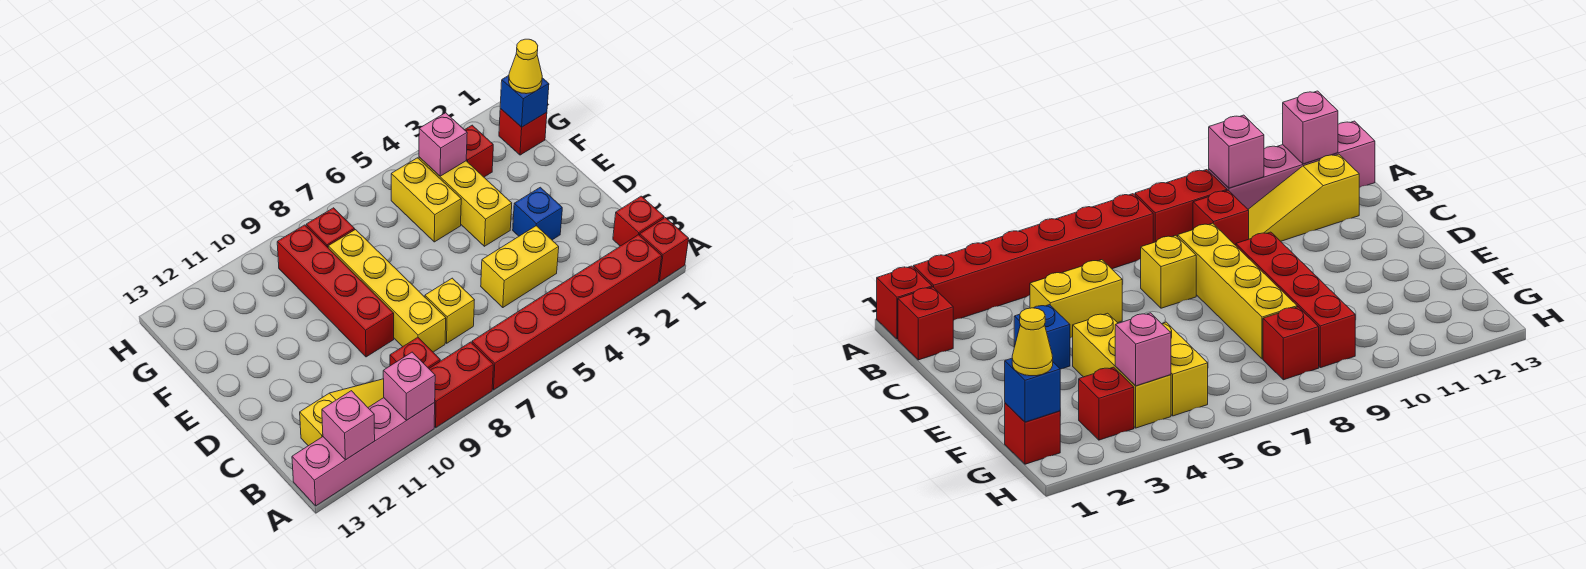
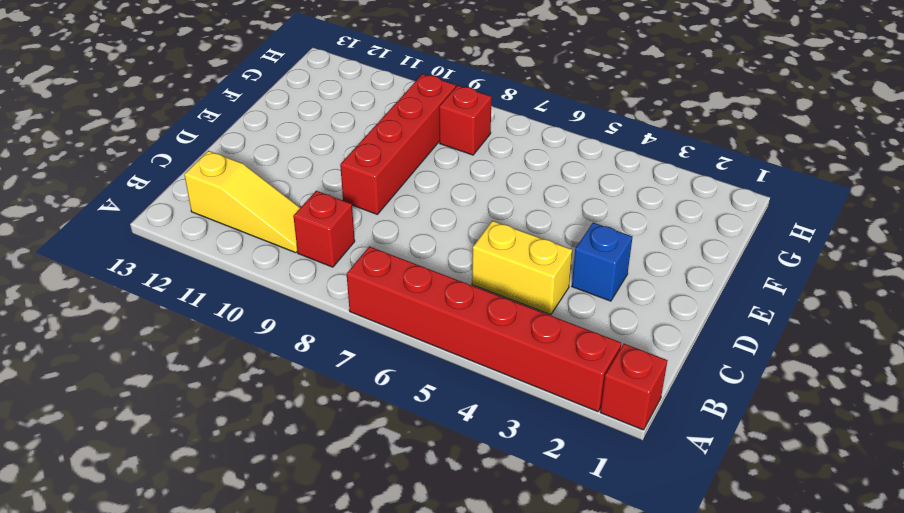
none -> red 1x2 brick [429,342,493,427]
none -> pink 1x4 brick [292,398,435,506]
none -> red 1x1 brick [613,196,664,246]

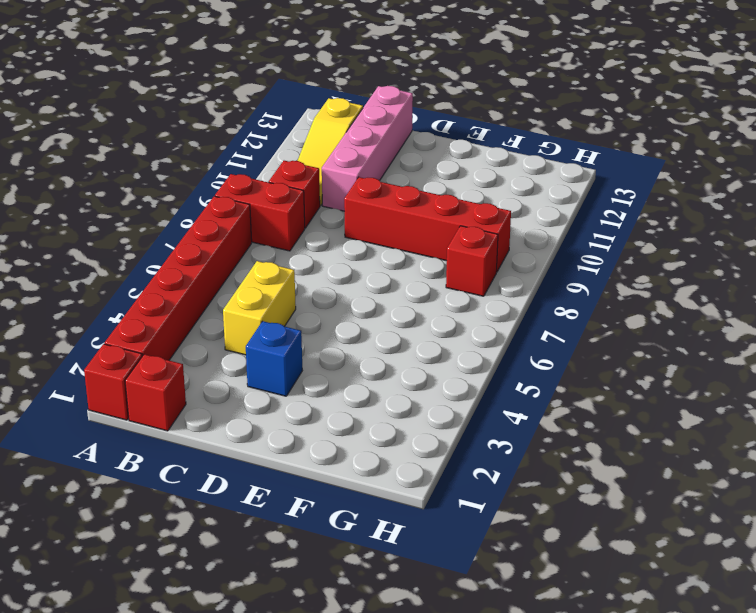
red 1x2 brick [215,174,305,251] -> red 1x2 brick turned to [429,342,493,427]
pink 1x4 brick [322,86,413,211] -> pink 1x4 brick moved to [292,398,435,506]
none -> yellow 1x1 brick [425,278,474,343]
none -> yellow 1x4 brick [328,230,446,352]
none -> yellow 1x3 brick [419,157,512,246]

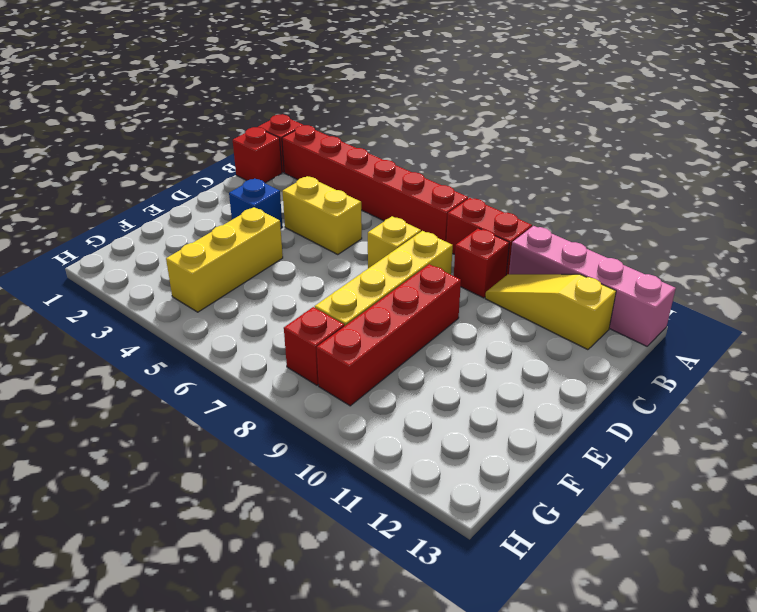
none -> yellow 1x2 brick [391,158,461,242]
none -> red 1x1 brick [499,109,547,155]
none -> red 1x1 brick [465,125,493,177]

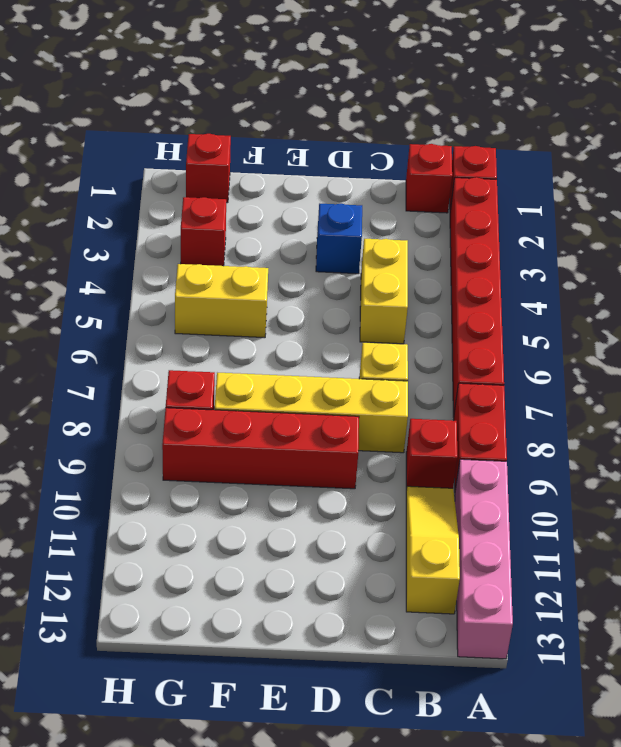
none -> yellow 1x3 brick [419,157,512,246]
none -> pink 1x1 brick [383,352,435,420]
none -> pink 1x1 brick [322,391,375,460]

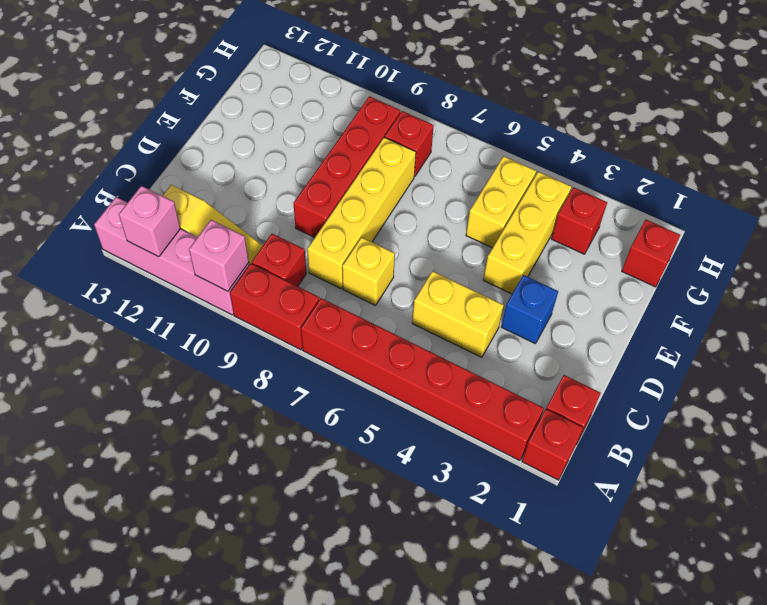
none -> blue 1x1 brick [500,76,549,127]
none -> pink 1x1 brick [419,113,467,176]
none -> yellow 1x1 cone [509,39,542,94]

